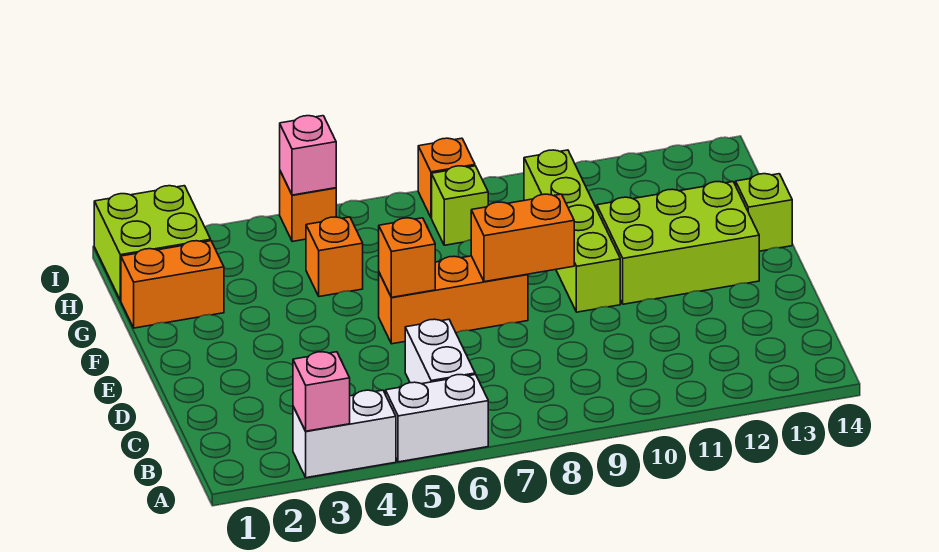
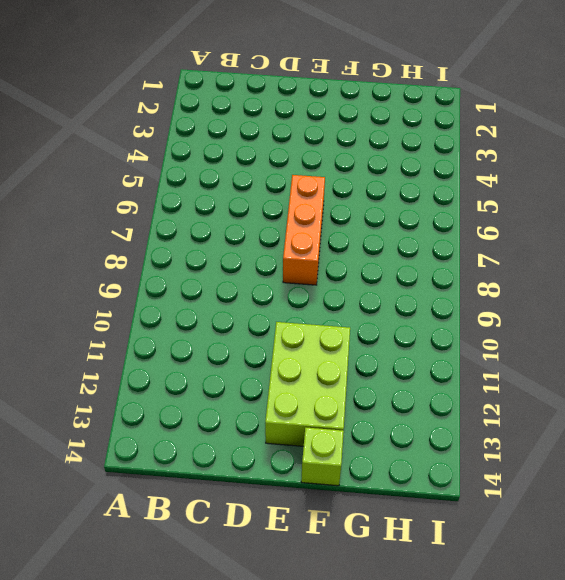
none -> white 1x2 brick [293,390,396,478]
none -> white 1x2 brick [386,374,488,462]
none -> white 1x2 brick [405,319,475,384]

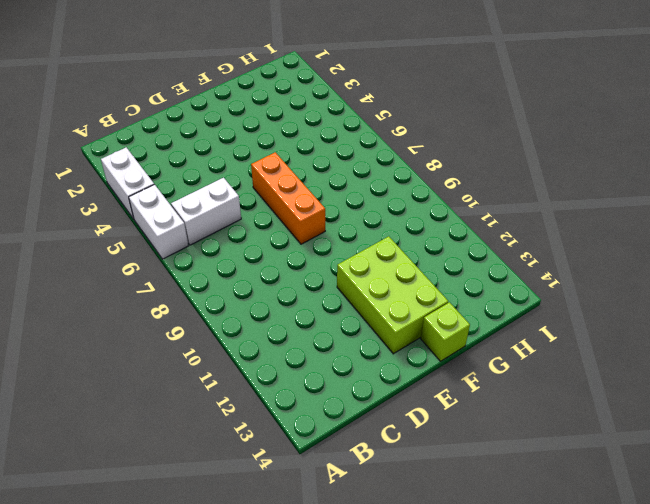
none -> lime 1x4 brick [524,150,620,312]
none -> orange 1x2 brick [121,241,224,328]
none -> orange 1x1 brick [306,217,363,297]

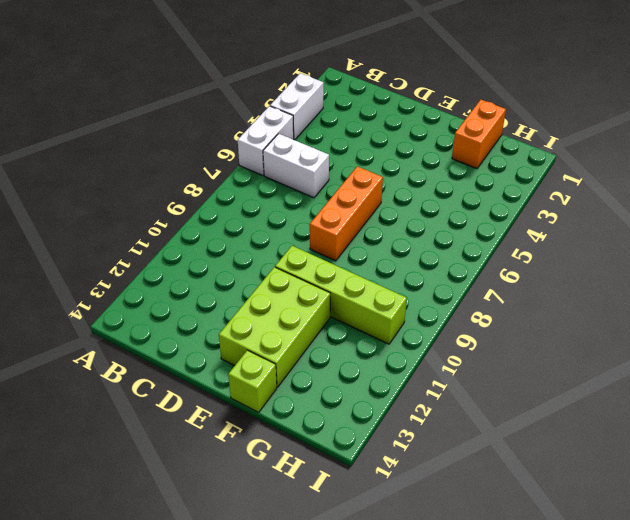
none -> orange 1x1 brick [306,217,363,297]
none -> lime 2x2 brick [94,186,211,301]
none -> lime 1x1 brick [432,166,488,245]

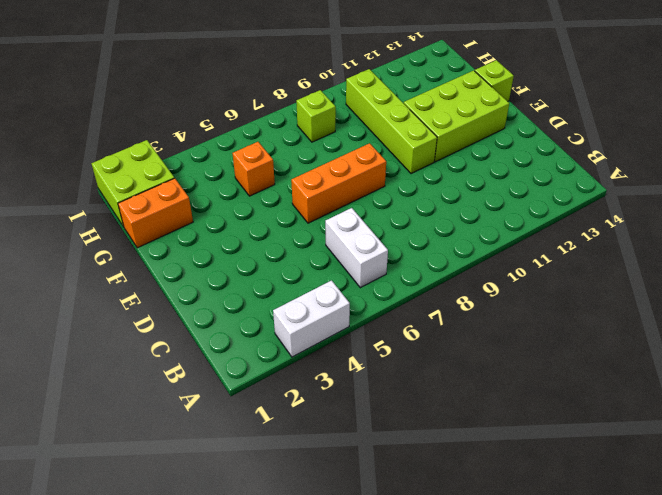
none -> white 1x2 brick [386,374,488,462]
none -> orange 1x1 brick [280,171,336,242]
none -> orange 1x1 brick [418,138,475,218]

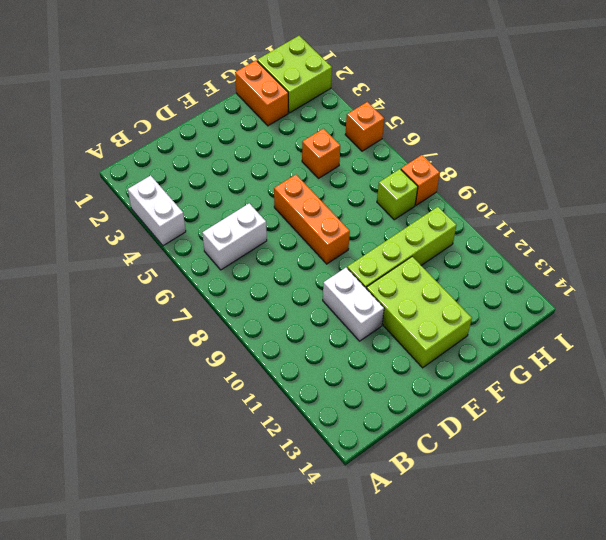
white 1x2 brick [323,268,384,341] -> white 1x2 brick moved to [386,374,488,462]
none -> lime 1x1 brick [736,174,792,251]
none -> pink 1x1 brick [293,352,350,431]
none -> orange 1x1 brick [379,218,435,297]

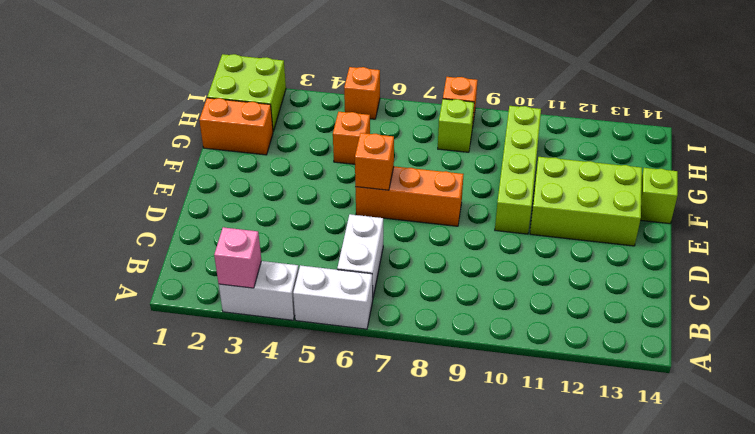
none -> orange 1x2 brick [471,194,574,282]
none -> pink 1x1 brick [280,116,336,195]

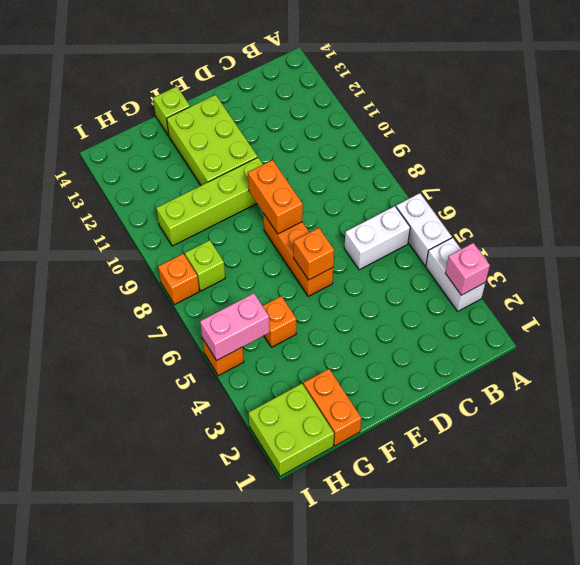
pink 1x2 brick [200,293,270,361] -> pink 1x1 brick [280,116,336,195]

